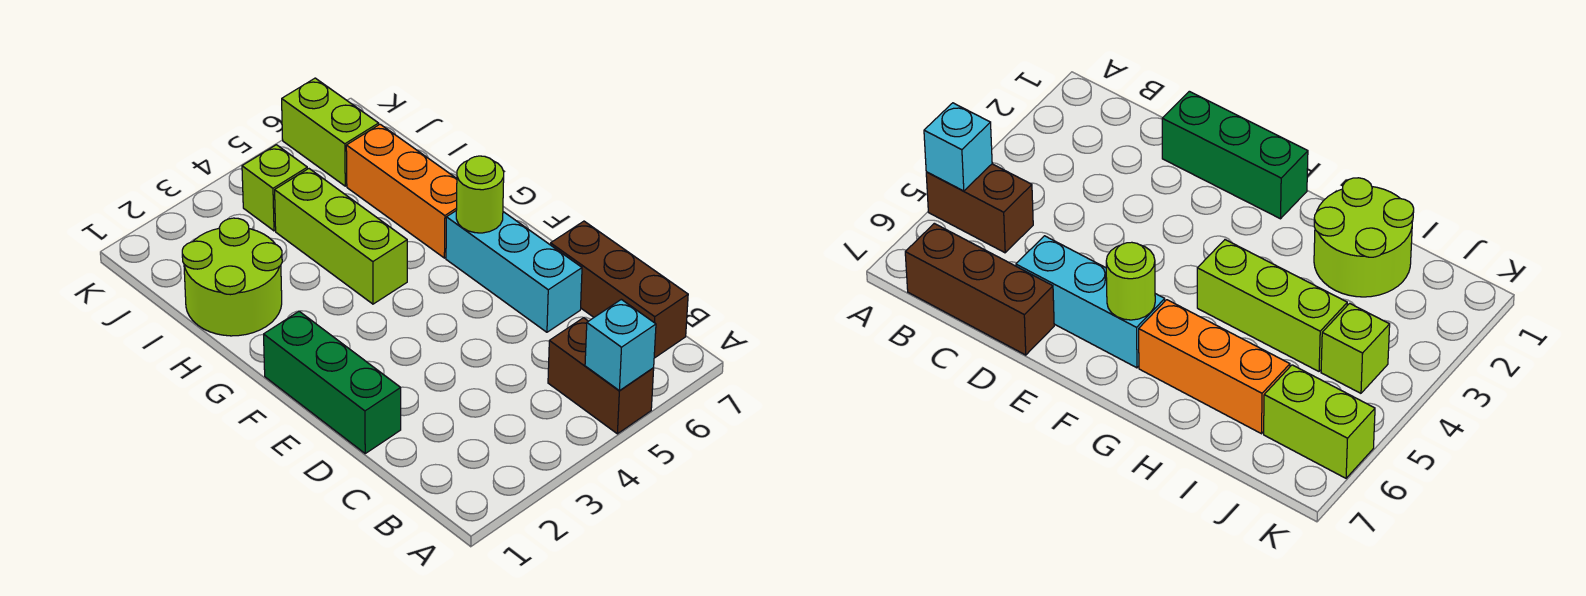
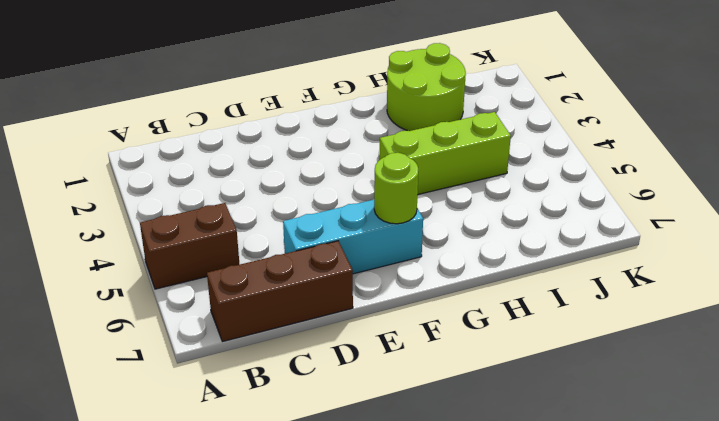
none -> green 1x3 brick [264,311,401,453]
none -> orange 1x3 brick [346,124,457,258]

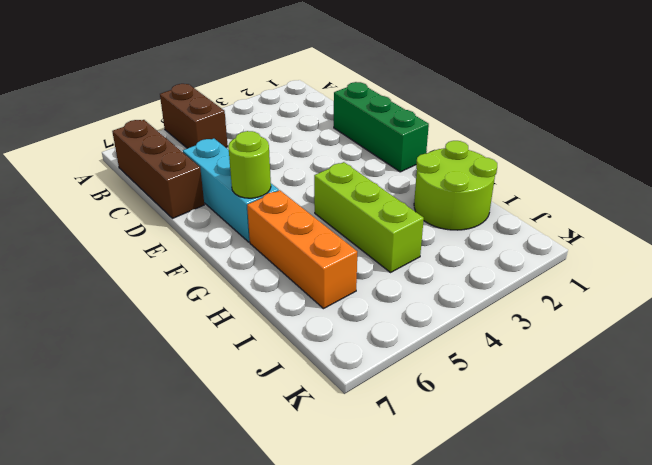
none -> lime 1x1 brick [242,145,307,231]
none -> lime 1x2 brick [282,78,379,186]

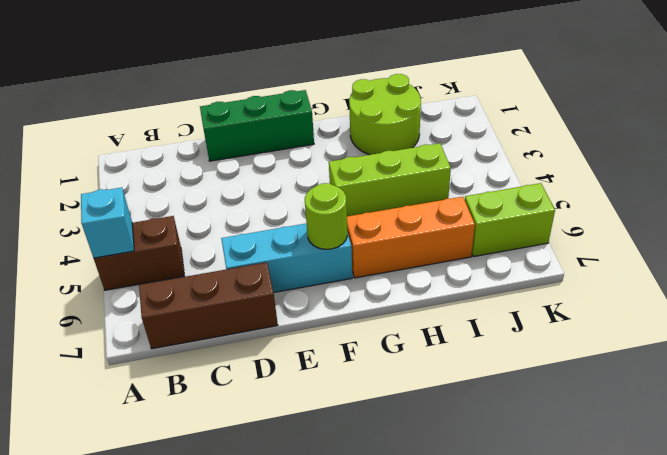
none -> lime 1x1 brick [242,145,307,231]

